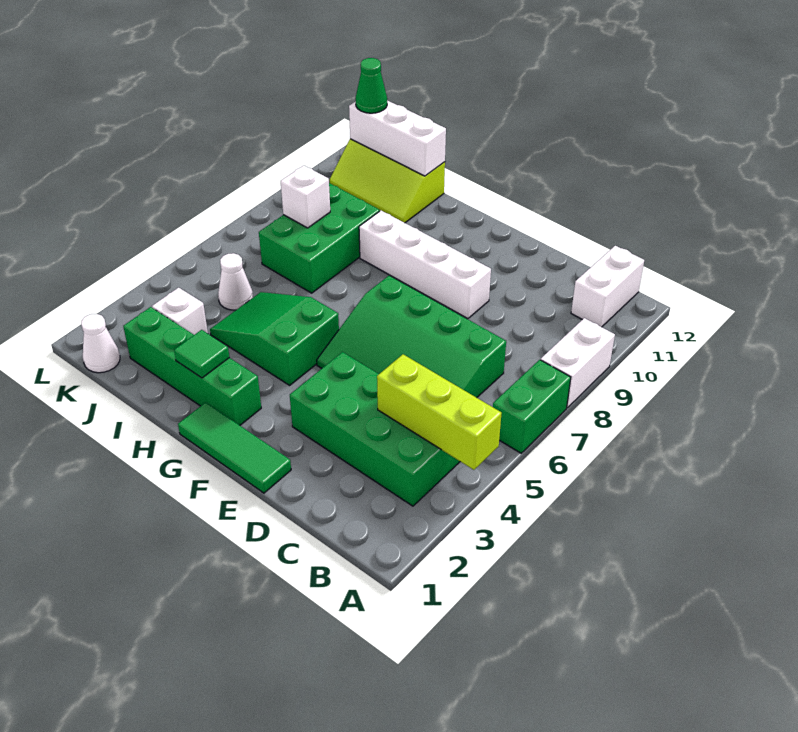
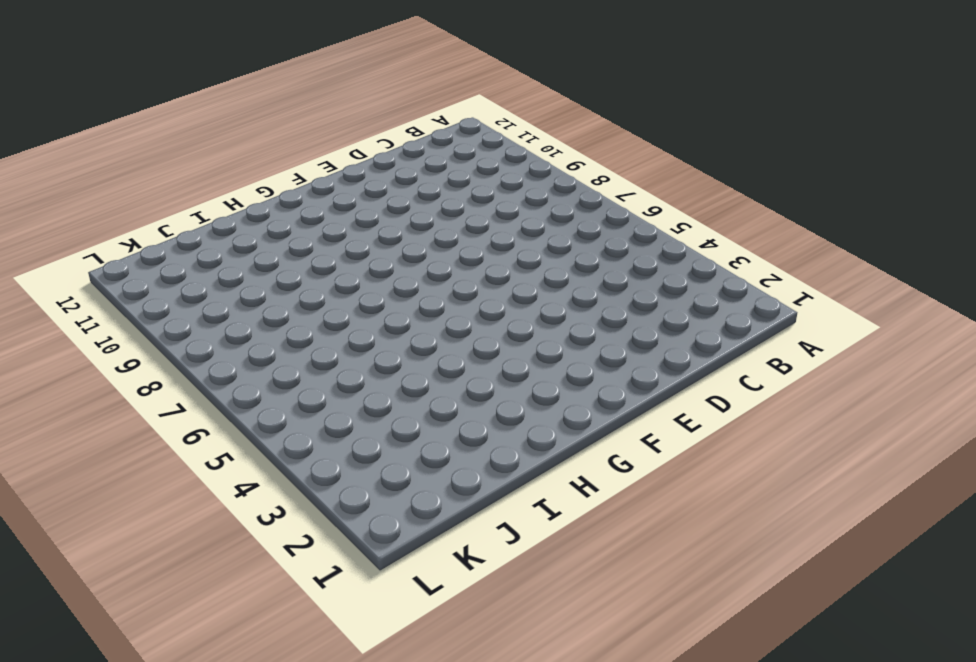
none -> green 1x2 brick [493,360,571,453]
none -> white 1x2 brick [541,318,615,408]
none -> green 2x4 brick [290,352,460,506]

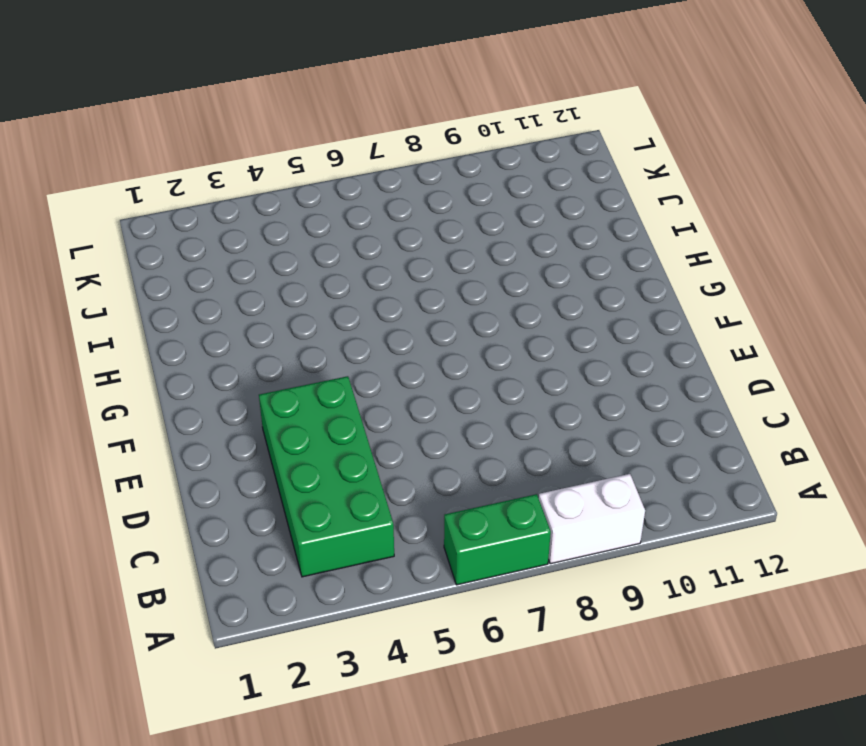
none -> white 1x2 brick [571,246,644,327]
none -> green 3x4 slope [317,276,506,398]
none -> green 1x3 tile [178,403,291,493]

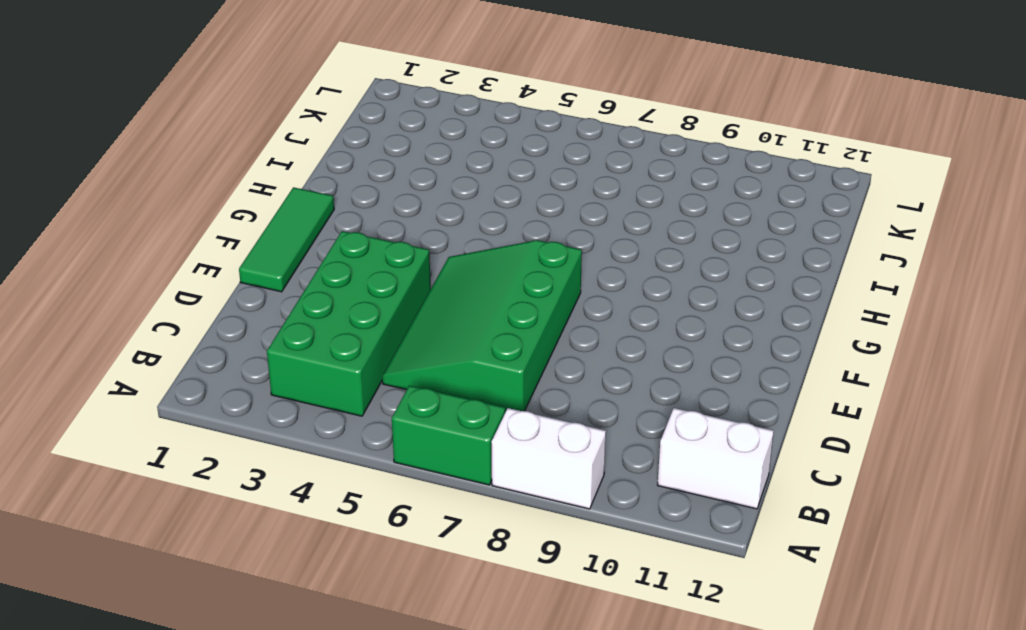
none -> white 1x4 brick [359,211,491,319]
none -> green 1x4 brick [123,307,261,425]
none -> green 2x3 slope [210,292,339,385]

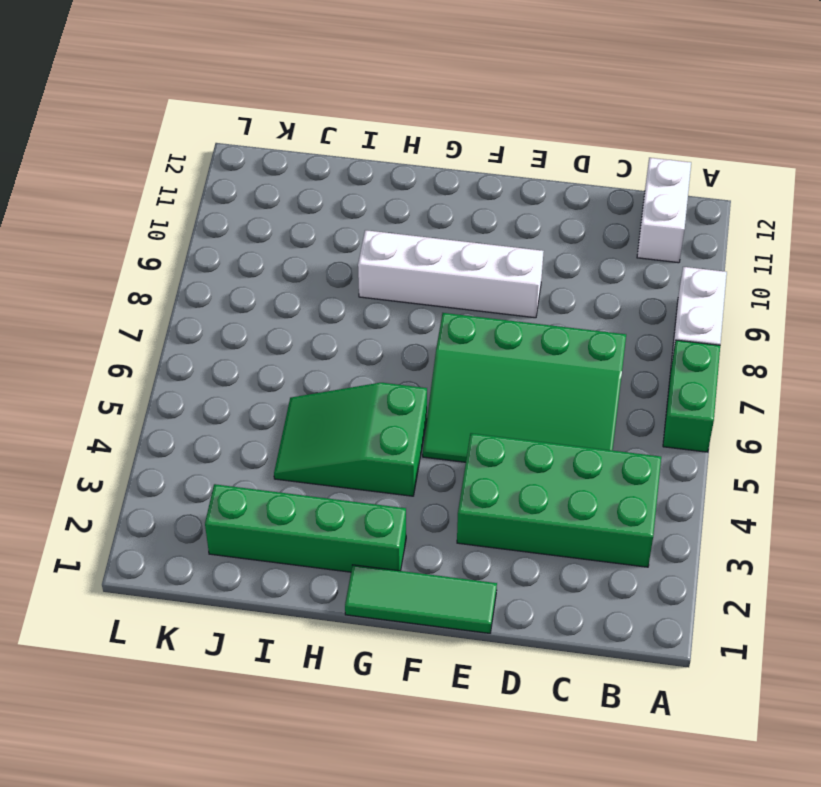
none -> green 2x3 brick [259,183,380,293]
none -> lime 2x3 slope [330,139,445,223]
none -> white 1x1 brick [152,288,208,335]

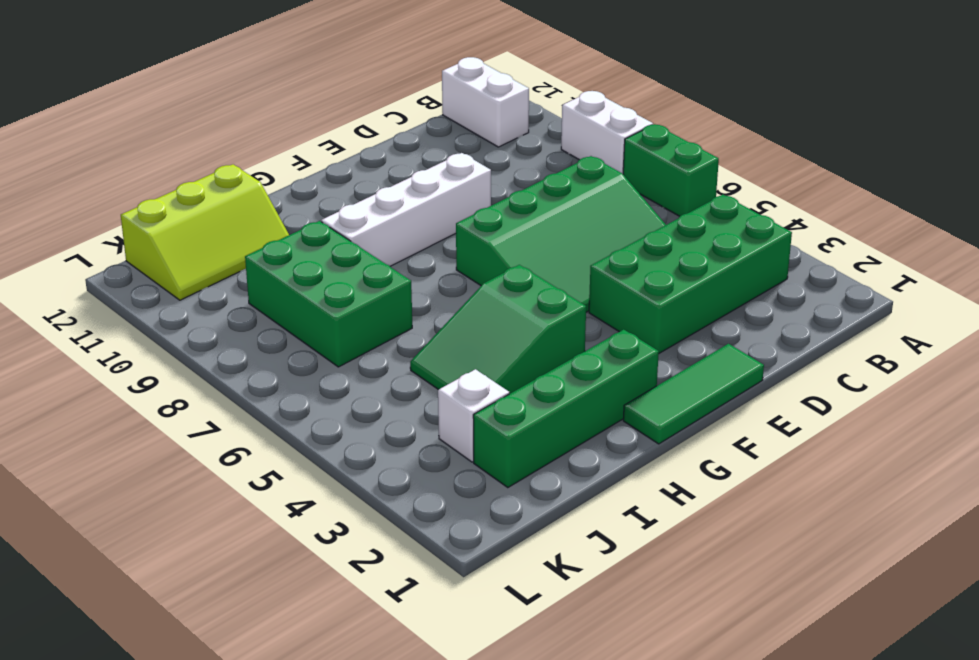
none -> white 1x1 cone [218,253,253,310]
none -> white 1x1 cone [81,314,120,373]
none -> lime 1x3 brick [377,354,502,470]

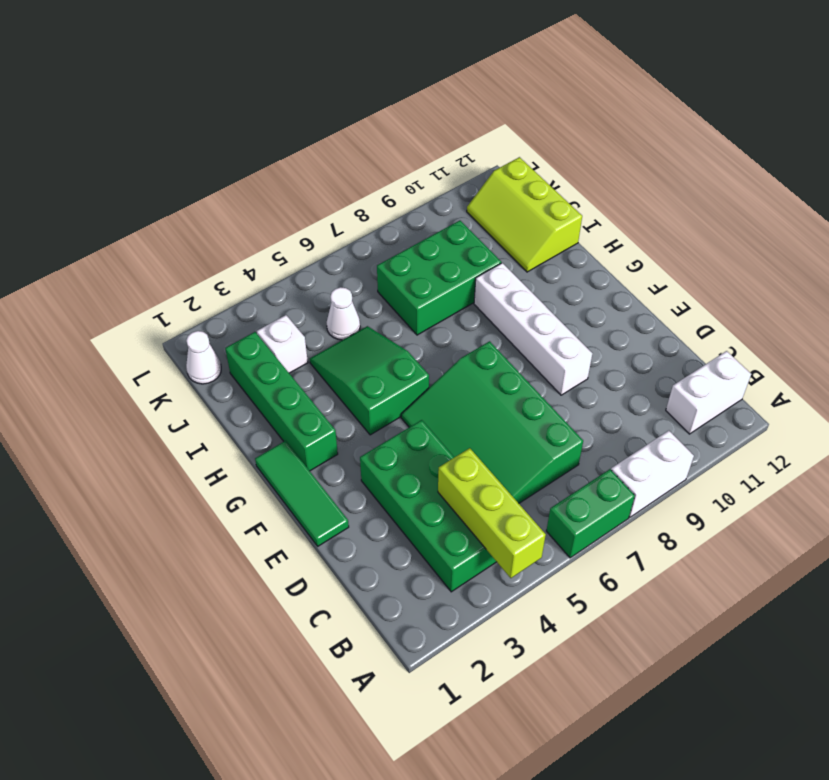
none -> green 1x1 tile [174,330,229,378]
none -> white 1x3 brick [349,100,446,176]
none -> white 1x1 brick [281,166,330,228]

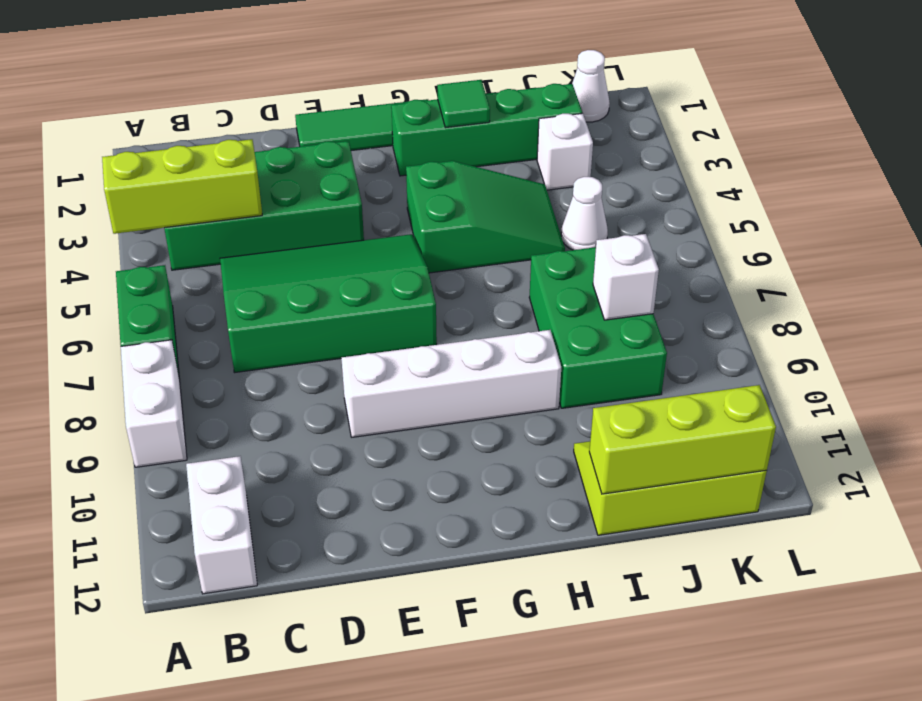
lime 1x3 brick [589,385,776,494] -> white 1x3 brick [349,100,446,176]
none -> green 1x1 cone [356,58,387,113]

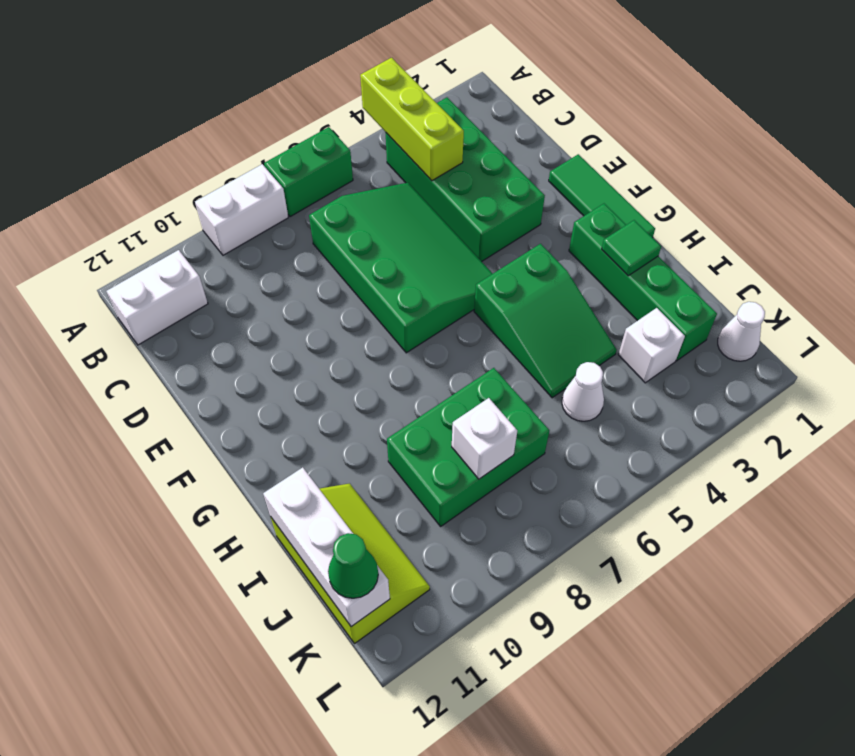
none -> white 1x4 brick [359,211,491,319]

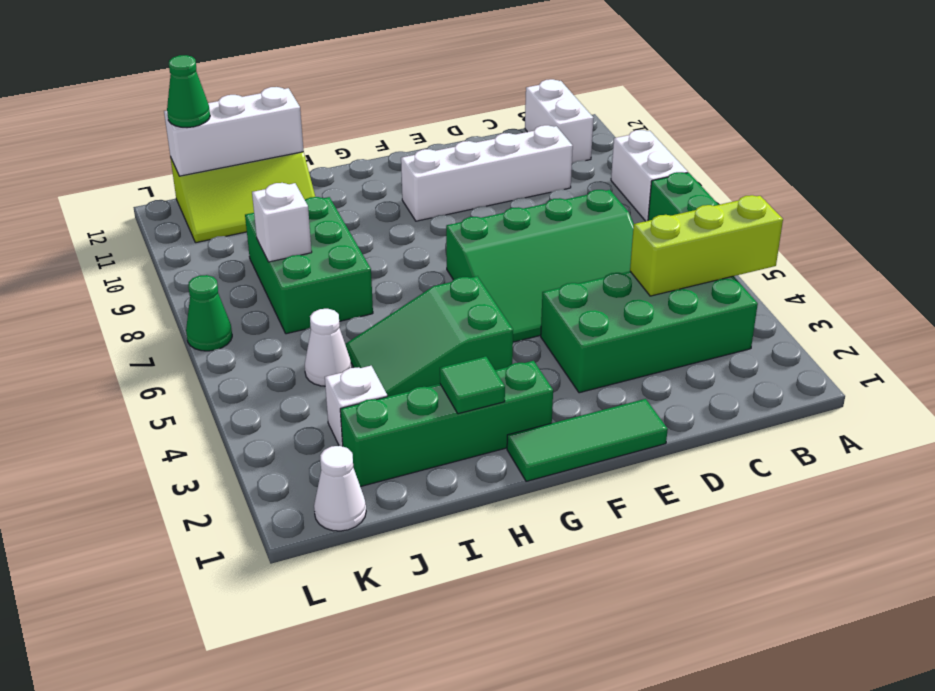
white 1x4 brick [401,125,573,221] -> white 1x4 brick moved to [359,211,491,319]
green 1x1 cone [186,275,232,351] -> none

